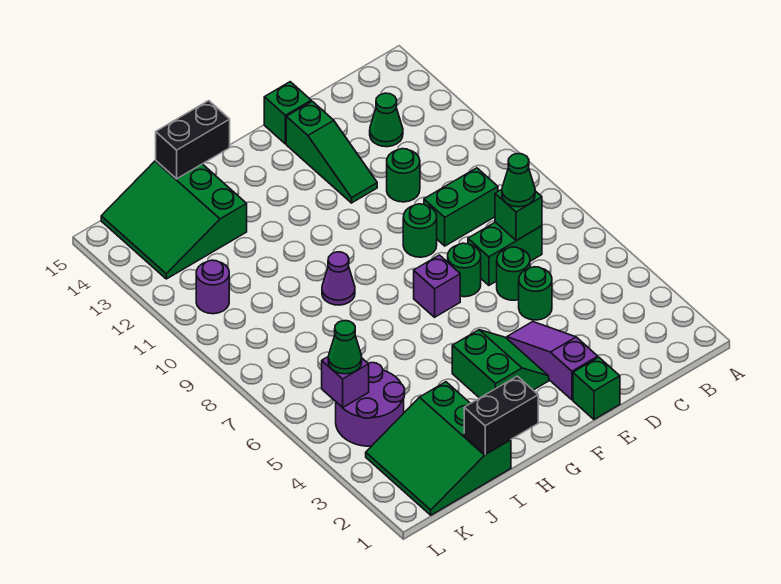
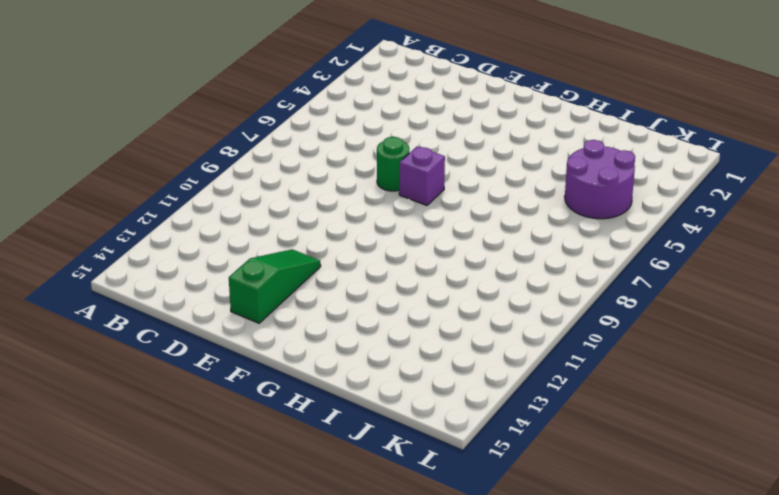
none -> green 1x2 brick [468,222,542,285]
none -> green 1x2 brick [424,168,498,246]
none -> green 1x1 cone [370,93,403,147]

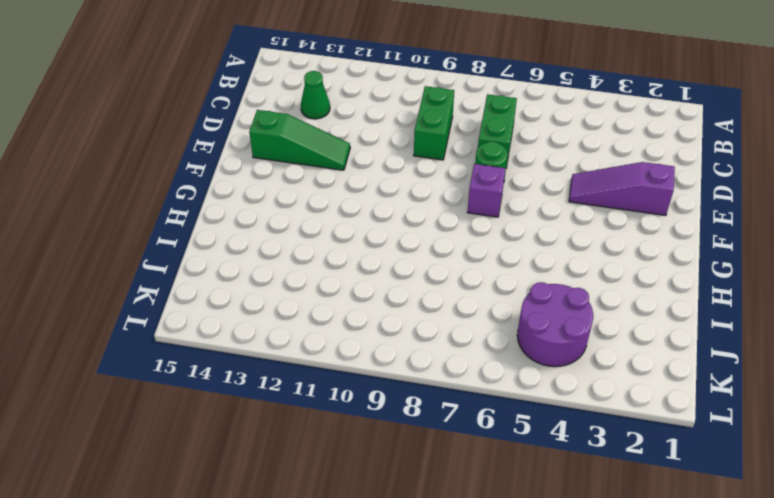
none -> green 1x1 round brick [519,267,552,320]
none -> green 1x1 round brick [497,247,530,300]
none -> green 1x1 round brick [387,149,420,202]

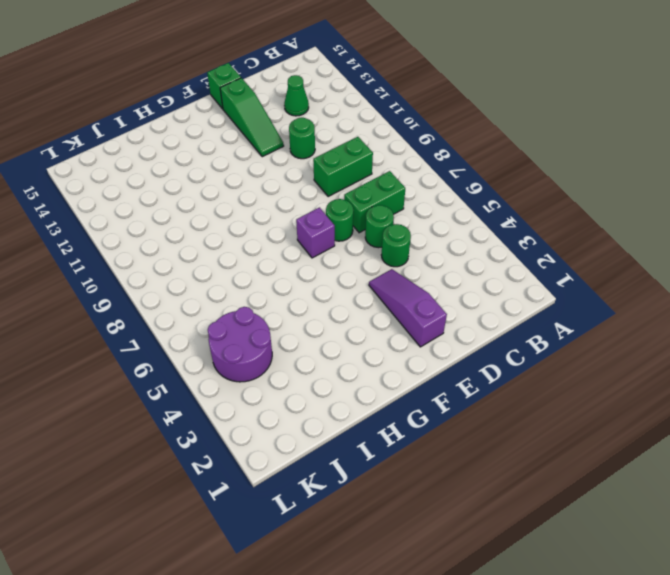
none -> green 1x1 brick [573,357,620,419]
none -> green 1x1 round brick [403,204,437,257]
none -> green 2x2 slope [452,330,549,398]

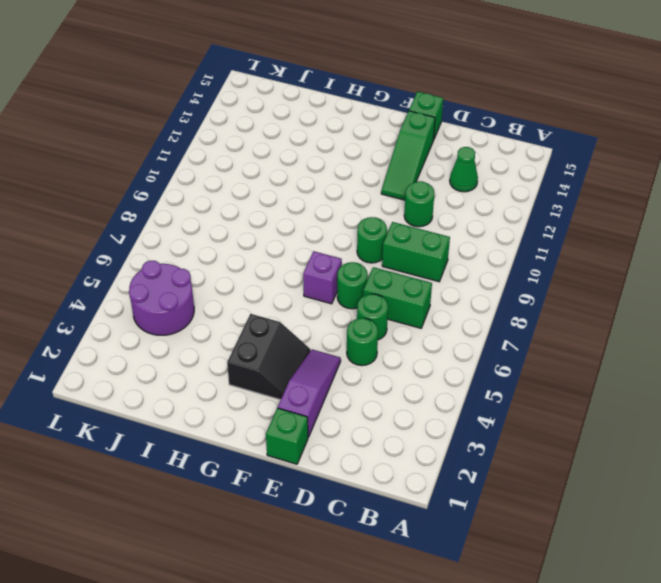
black 2x2 slope [227,314,310,400] -> green 2x2 slope [452,330,549,398]
none -> purple 1x1 cone [322,252,355,305]
none -> green 3x3 slope [366,382,511,515]
none -> green 3x3 slope [101,161,247,279]

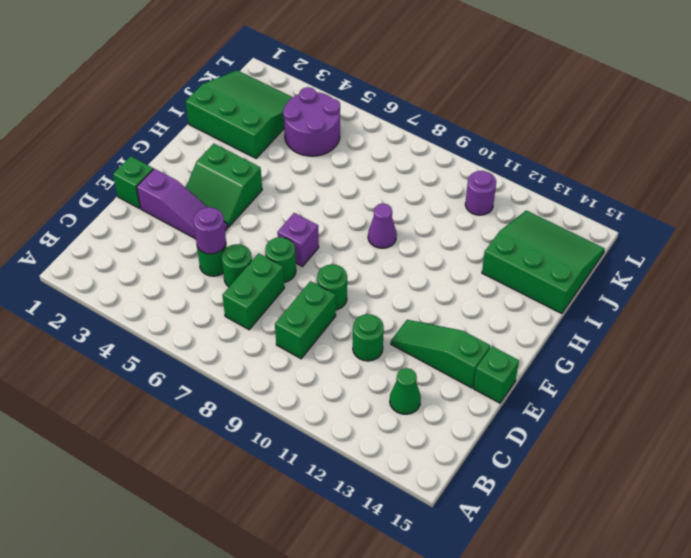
purple 1x1 round brick [193,207,226,254] -> none
none -> green 1x1 brick [495,190,542,241]
none -> black 1x2 brick [464,376,538,454]
none -> black 1x2 brick [156,101,230,179]

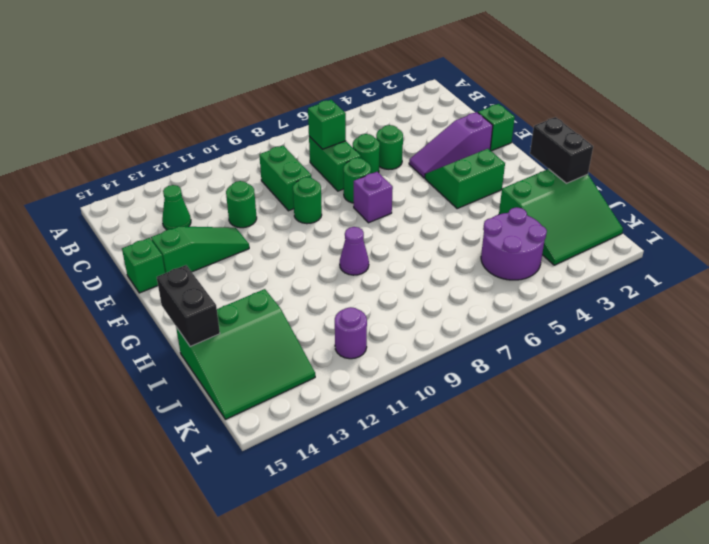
none -> purple 1x1 brick [322,356,369,408]
none -> green 1x1 cone [502,154,535,207]
none -> green 1x1 cone [328,321,362,374]

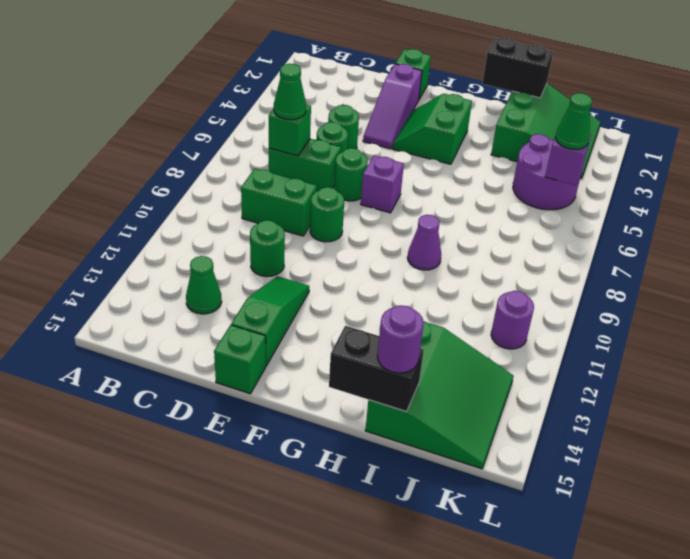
purple 1x1 round brick [377,305,424,373] -> none

